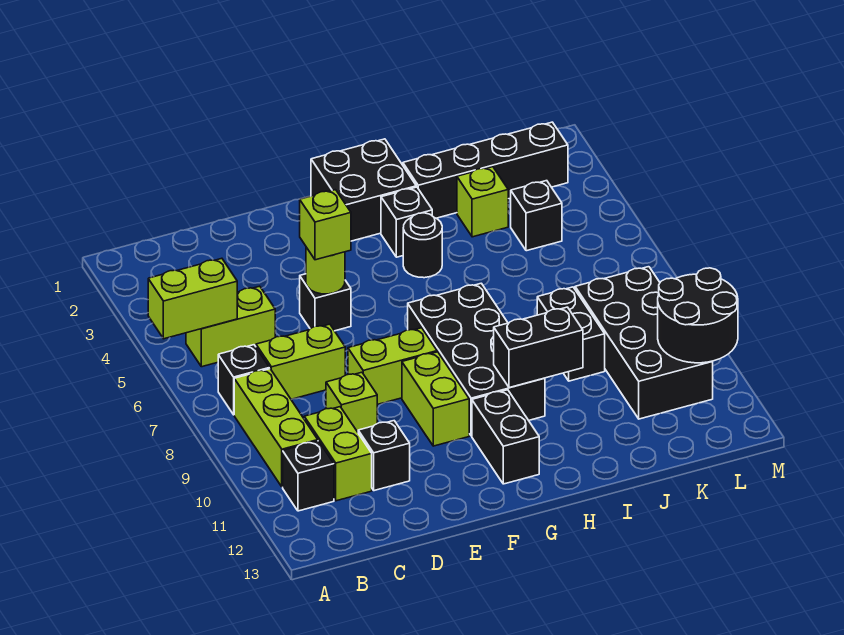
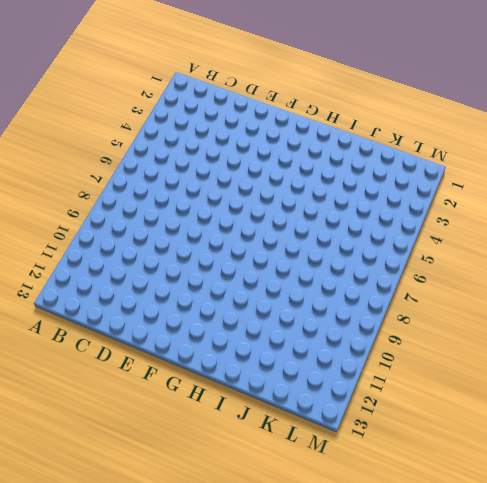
none -> lime 1x2 brick [186,286,275,367]
none -> black 1x1 brick [218,345,270,415]
none -> lime 1x3 brick [234,369,318,487]

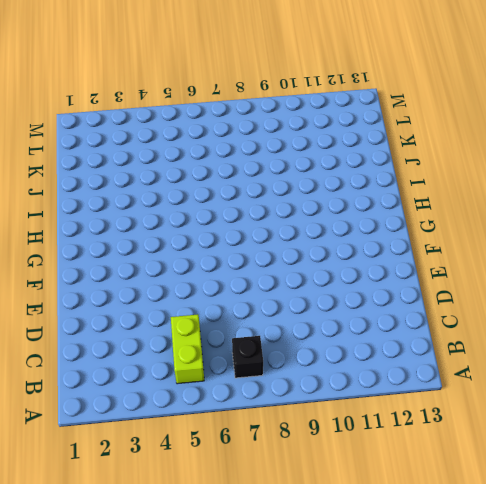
none -> lime 1x3 brick [234,369,318,487]
none -> black 1x1 brick [283,441,334,511]
none -> lime 1x2 brick [256,324,345,399]

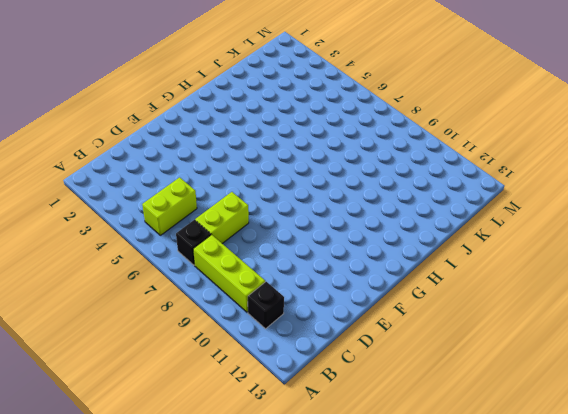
none -> lime 1x2 brick [304,407,372,501]
none -> lime 1x1 brick [326,372,377,432]
none -> black 1x1 brick [358,421,410,491]

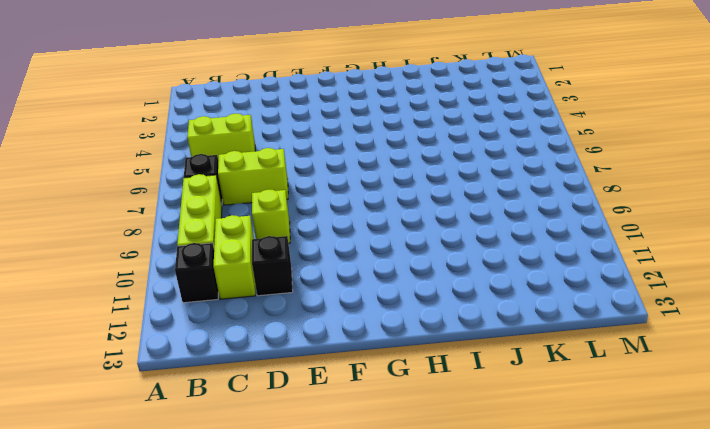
none -> black 1x1 brick [300,274,351,331]
none -> lime 1x2 brick [348,328,437,405]
none -> lime 1x2 brick [402,352,469,446]

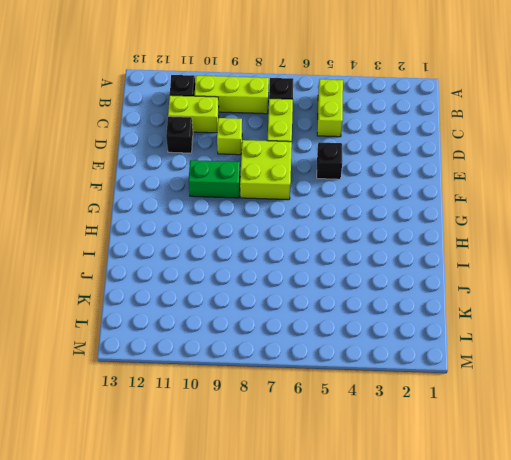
lime 2x2 brick [240,140,292,200] -> lime 1x2 brick [348,328,437,405]
green 1x2 brick [189,160,240,198] -> lime 1x2 brick [402,352,469,446]
none -> black 2x2 brick [311,139,416,241]
none -> black 2x4 brick [408,283,545,436]
none -> black 1x2 brick [472,390,539,484]

